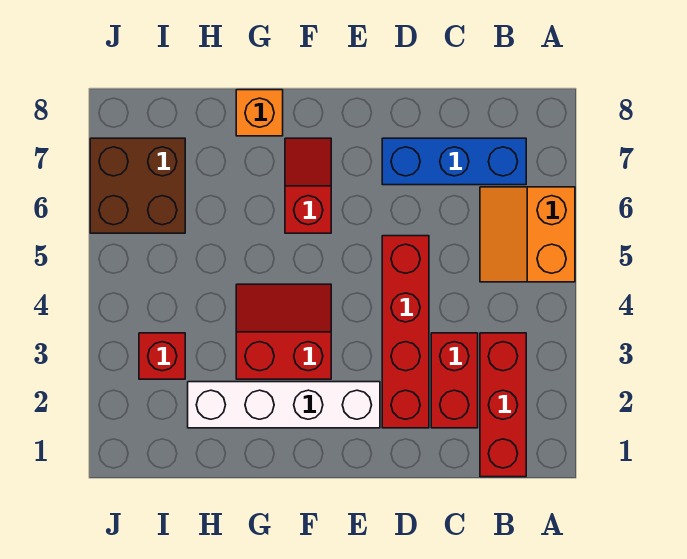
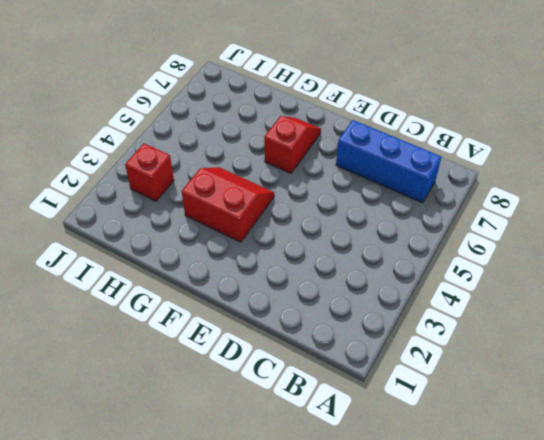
none -> orange 2x2 slope [480,187,575,282]
none -> red 1x3 brick [480,333,526,477]

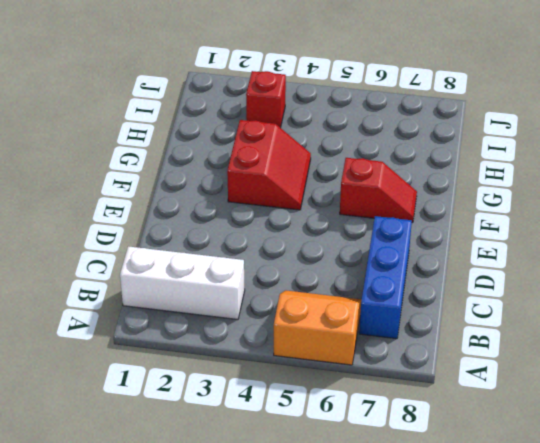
white 1x3 brick [120,246,245,320] -> red 1x3 brick [480,333,526,477]
none -> red 1x2 brick [431,333,478,428]
none -> red 1x4 brick [382,236,429,428]

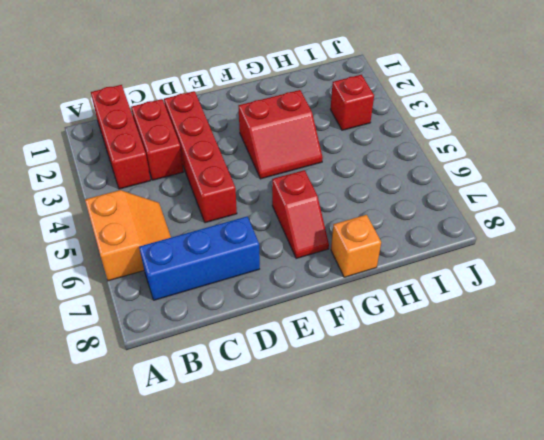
none -> white 1x4 brick [188,382,380,428]
none -> brown 2x2 brick [90,138,185,233]

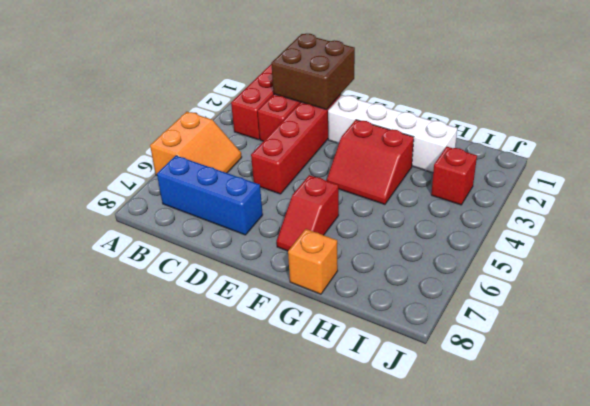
brown 2x2 brick [271,34,355,110] -> brown 2x2 brick moved to [90,138,185,233]

